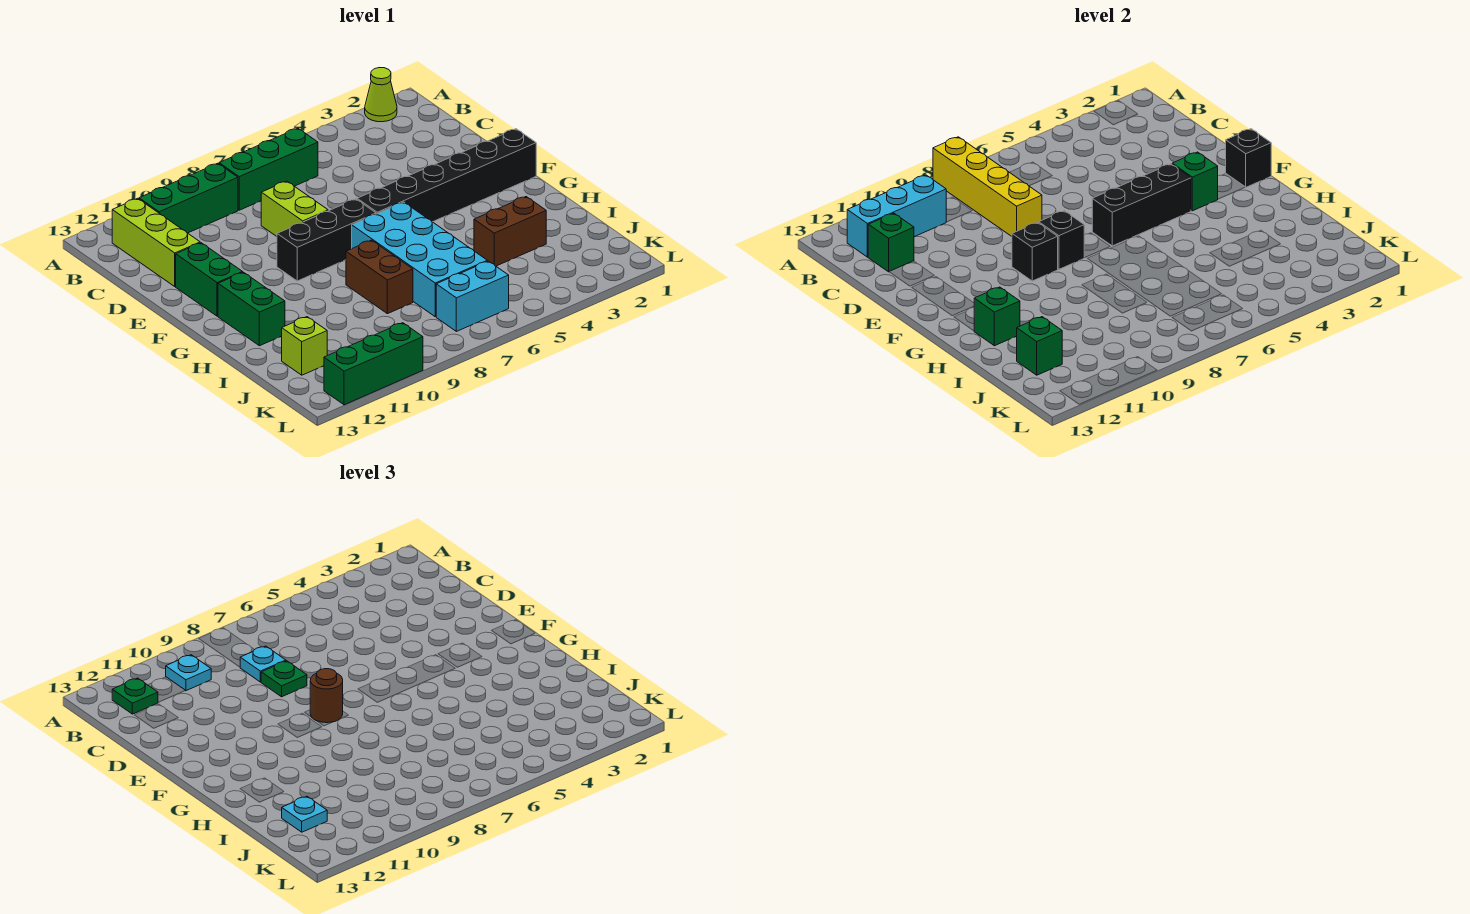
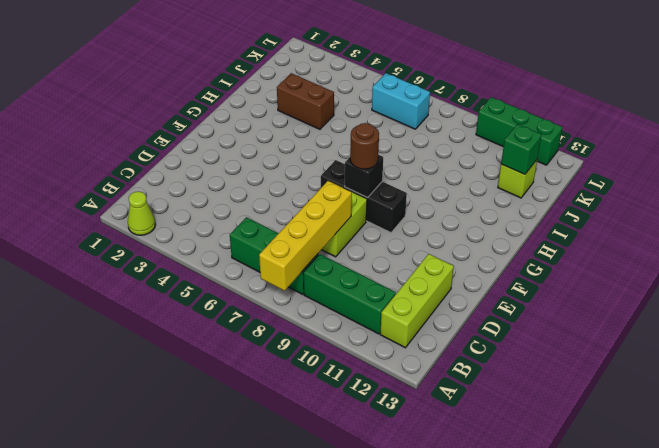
none -> green 1x2 brick [176,243,243,316]
none -> black 1x6 brick [357,129,536,222]
none -> cyan 2x4 brick [352,202,487,317]
none -> green 1x2 brick [218,272,285,346]

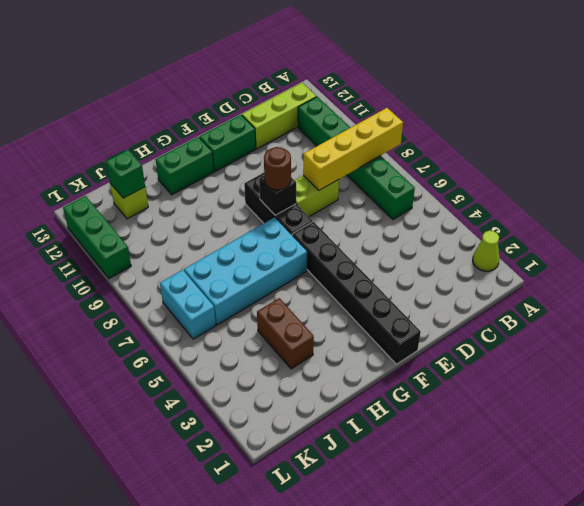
none -> brown 1x2 brick [346,240,413,314]
none -> cyan 1x3 brick [847,175,946,257]
none -> green 1x1 brick [868,213,914,272]
none -> black 1x1 brick [1226,129,1271,187]

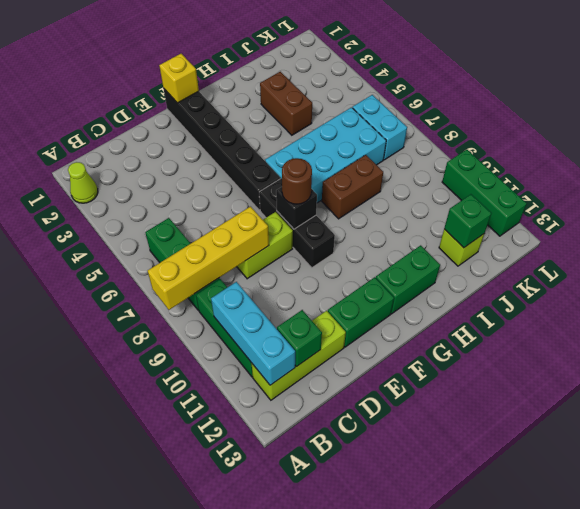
yellow 1x1 brick [159,54,199,103] -> black 1x1 brick [1226,129,1271,187]
none -> green 1x1 brick [1172,152,1218,211]
none -> black 1x3 brick [1092,164,1191,246]
none -> black 1x1 brick [1012,222,1058,281]
none -> green 1x1 brick [974,287,1020,346]

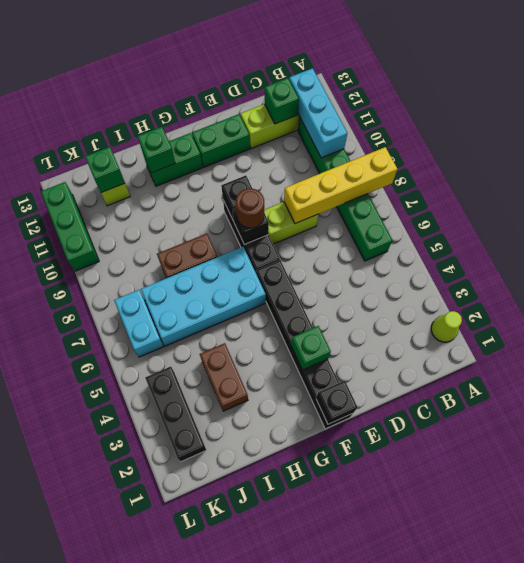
black 1x3 brick [145,366,206,462] -> black 1x3 brick moved to [1092,164,1191,246]
none -> cyan 1x1 plate [166,655,211,691]
none -> green 1x1 plate [112,678,158,714]
none -> cyan 1x1 plate [240,646,286,682]
none -> green 1x1 plate [261,661,307,697]

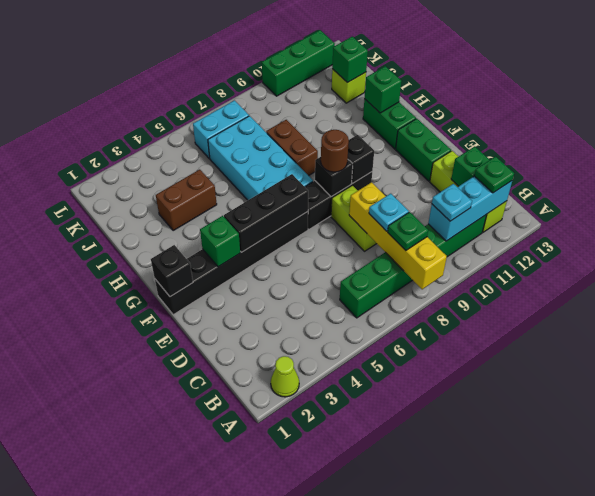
green 1x1 plate [388,212,428,250] -> green 1x1 plate moved to [261,661,307,697]
none -> cyan 1x1 plate [282,796,327,832]

